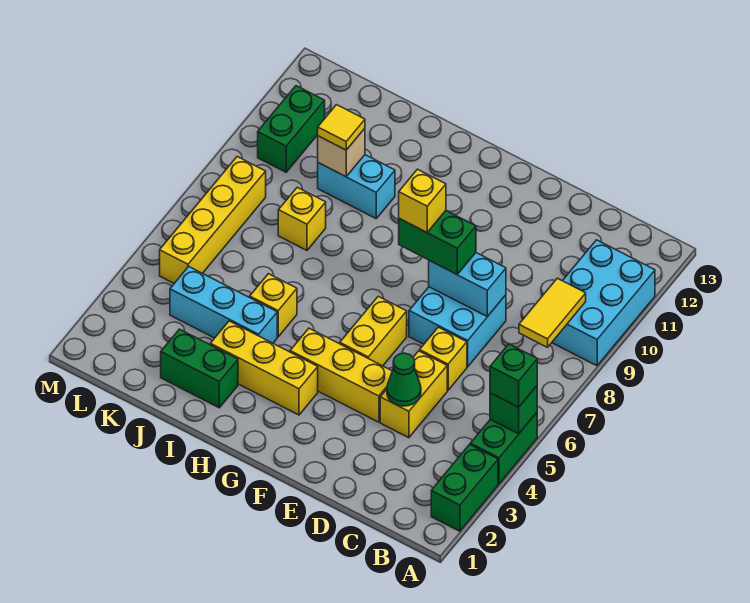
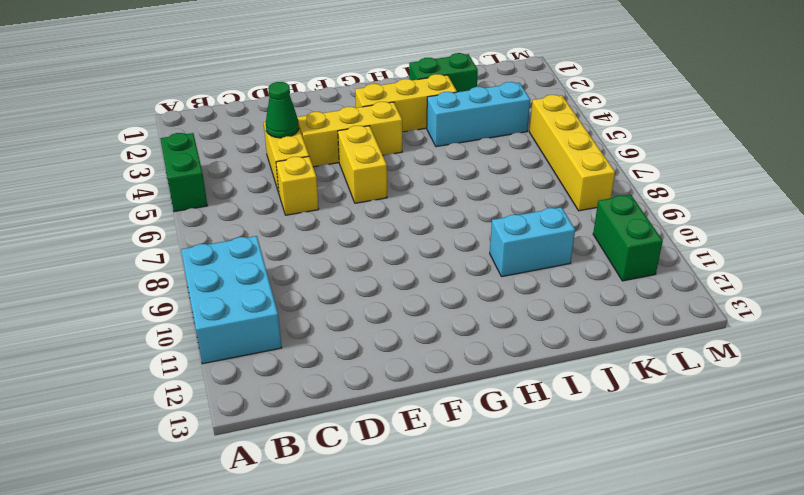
none -> green 1x2 brick [431,444,498,531]
none -> cyan 2x2 brick [409,287,506,367]
none -> yellow 1x1 brick [250,274,297,337]

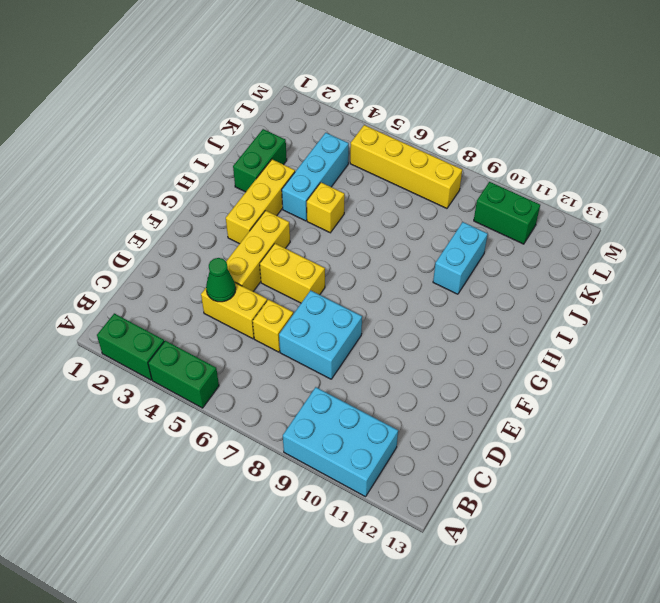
none -> yellow 1x1 brick [278,187,326,250]
none -> green 1x1 brick [490,386,537,434]
none -> yellow 1x2 tile [519,278,586,347]

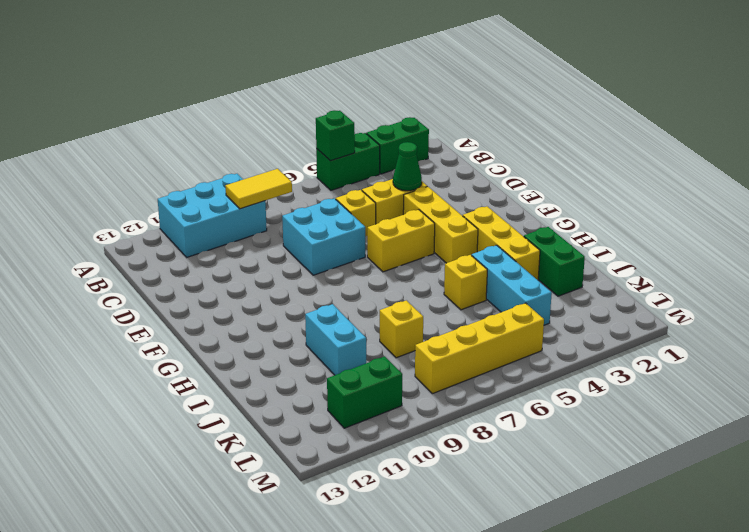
none -> cyan 1x2 brick [429,253,506,317]
none -> tan 1x1 brick [318,128,365,177]
none -> green 1x1 brick [490,344,537,407]

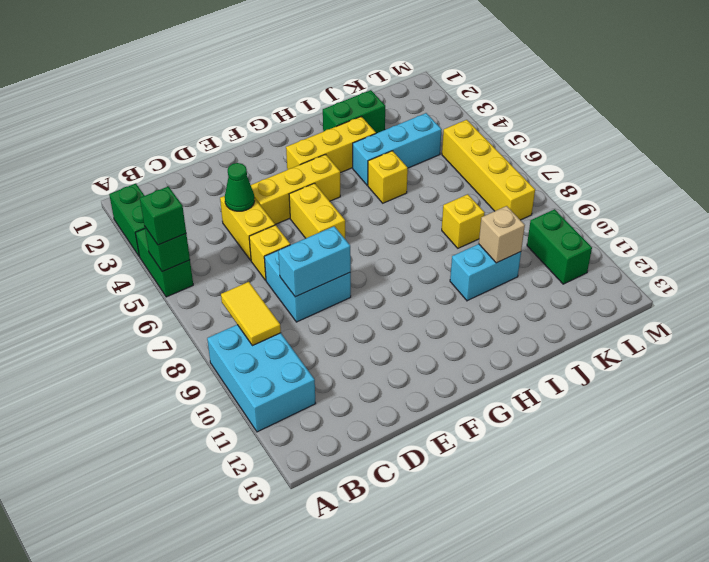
none -> green 1x2 brick [399,211,476,274]
none -> yellow 1x1 tile [318,105,365,150]
none -> yellow 1x1 brick [399,169,446,232]

